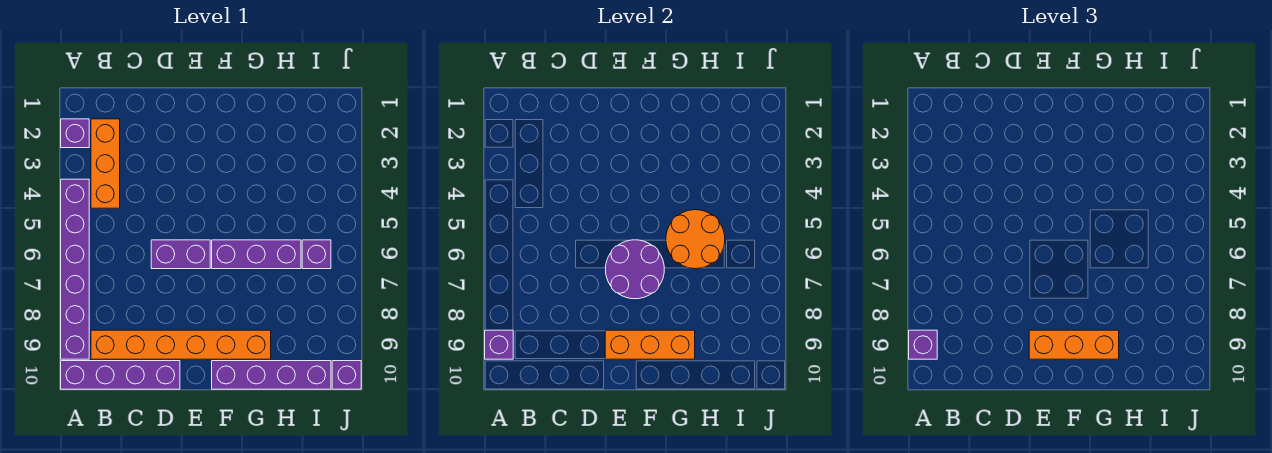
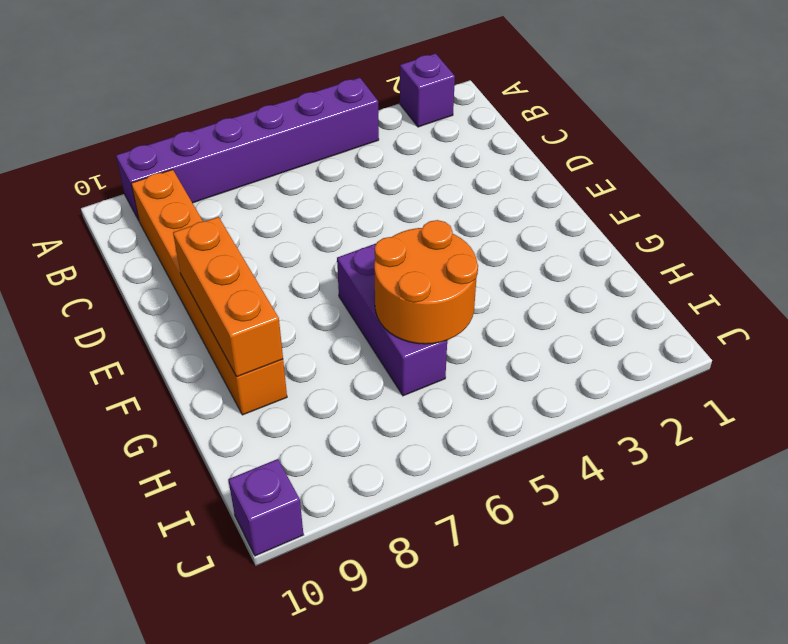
none -> purple 1x4 brick [61,361,180,389]
none -> orange 1x3 brick [91,119,120,208]
none -> purple 1x2 brick [151,240,210,269]

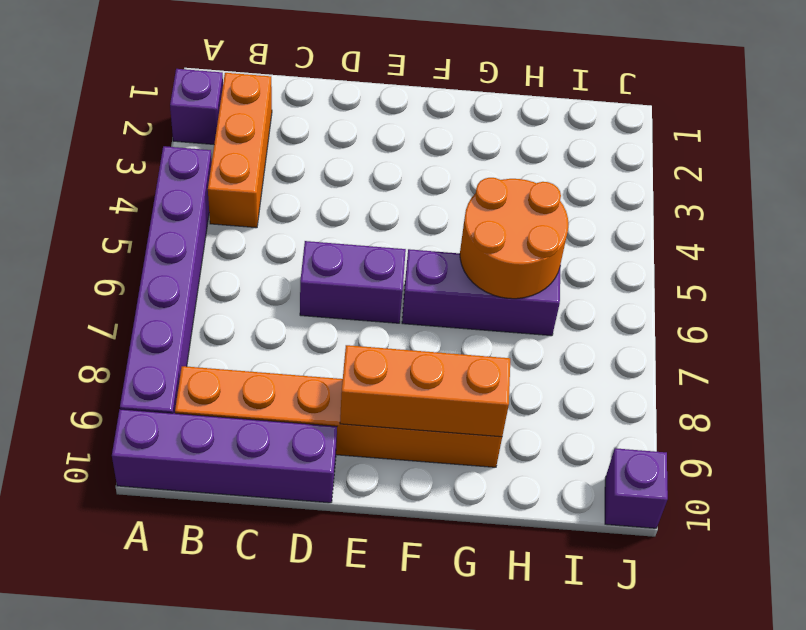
none -> purple 1x4 brick [212,361,331,389]
none -> purple 1x1 brick [302,240,331,269]
none -> purple 1x1 brick [485,330,513,359]

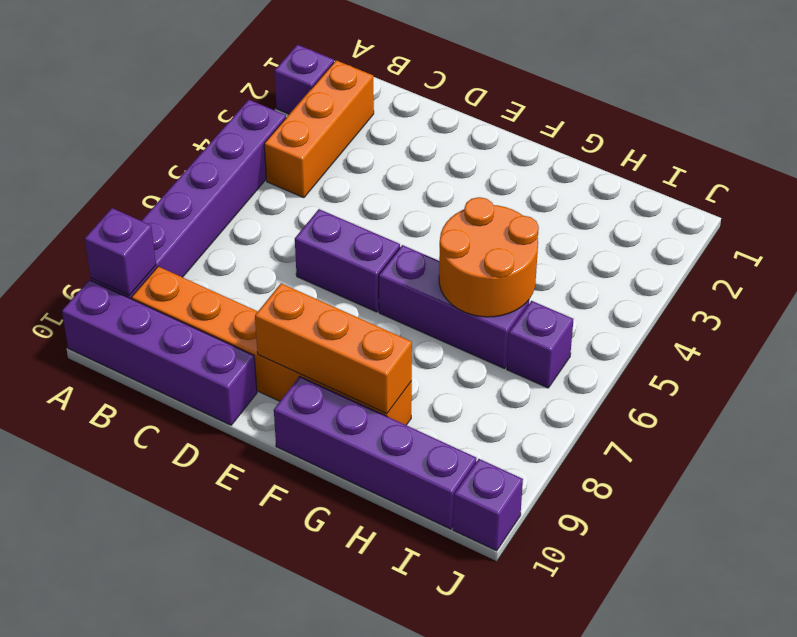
none -> purple 2x2 round brick [606,240,664,299]
none -> purple 1x1 brick [909,330,937,359]
none -> orange 1x3 brick [1029,330,1119,359]

